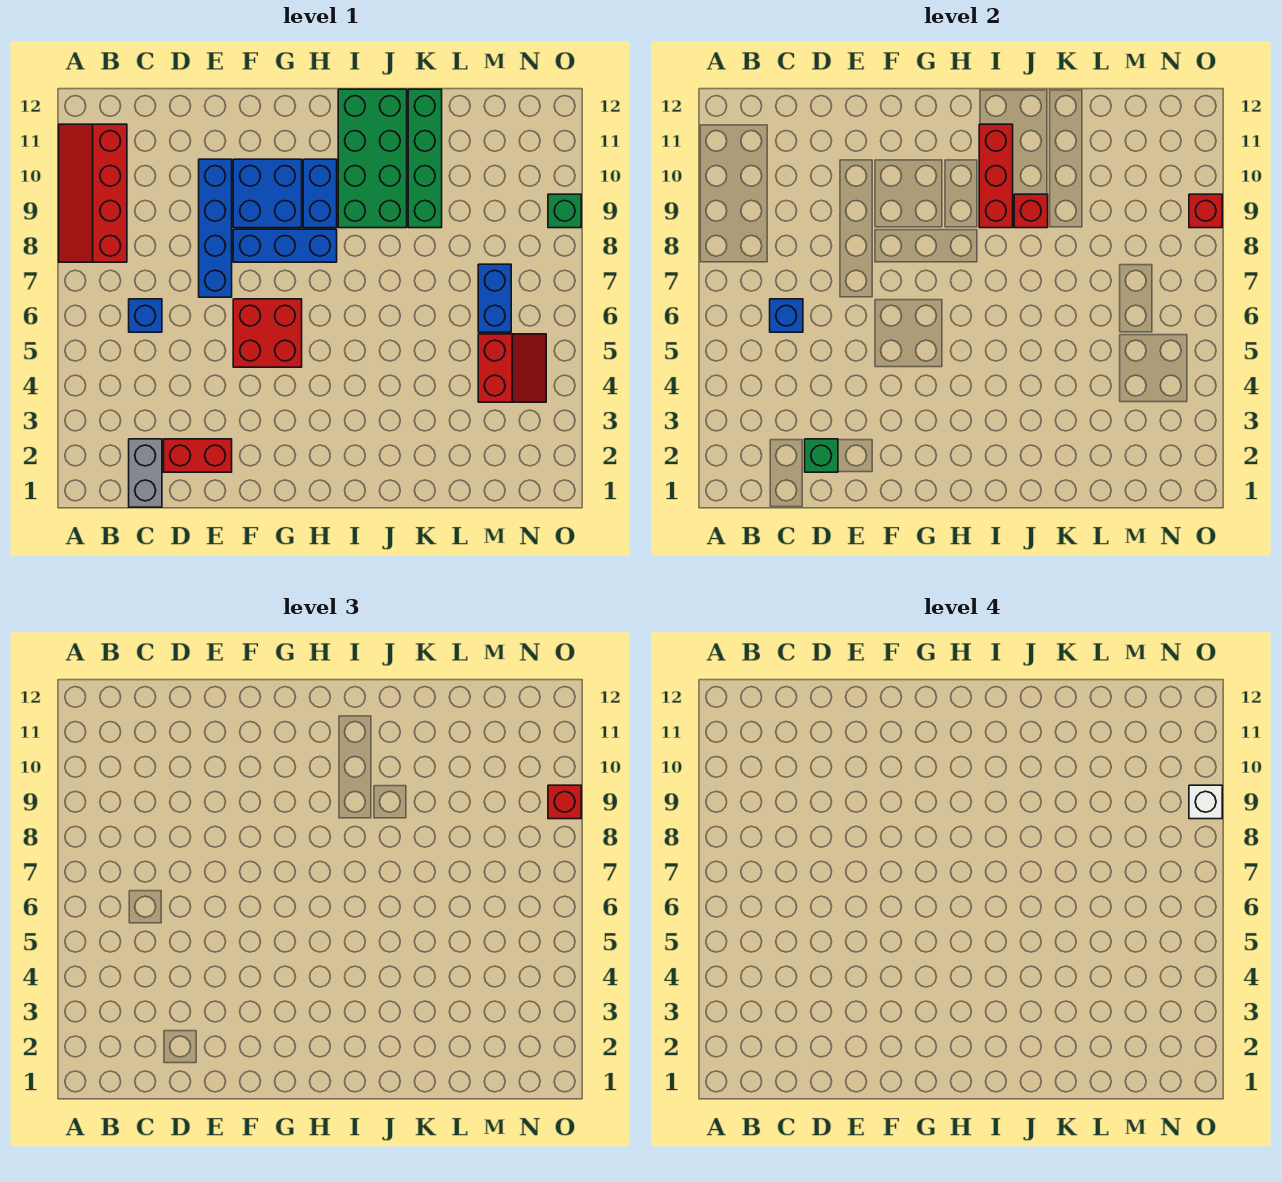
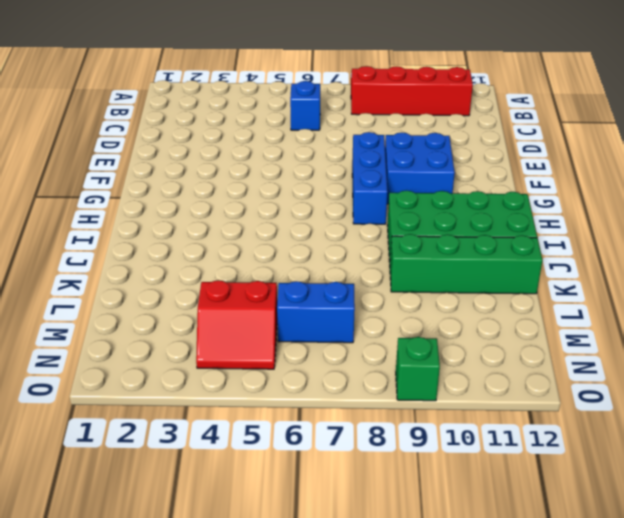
none -> grey 1x2 brick [129,439,162,507]
none -> red 1x2 brick [164,439,232,472]
none -> blue 1x4 brick [199,159,232,297]

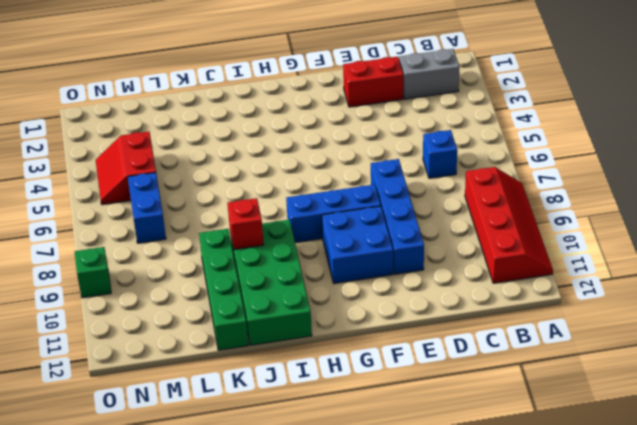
grey 1x2 brick [399,49,459,99] -> grey 1x2 brick turned to [129,439,162,507]
none -> red 2x2 brick [233,299,302,367]
none -> blue 1x2 brick [303,159,337,228]
none -> blue 1x1 brick [770,299,803,332]

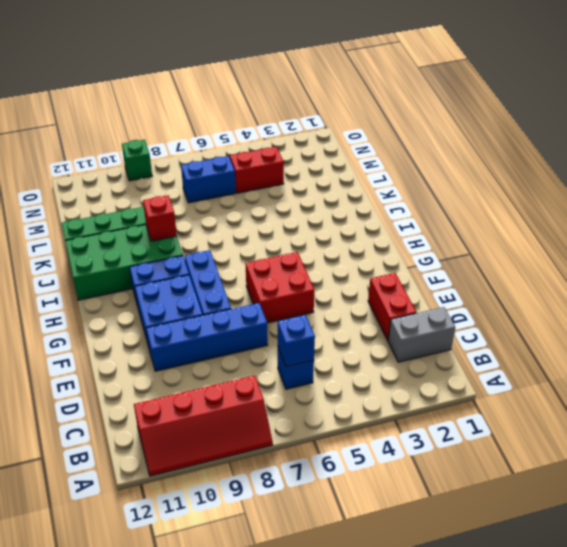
none -> green 1x1 brick [805,439,838,472]
none -> red 1x3 brick [979,124,1013,228]
none -> red 1x1 brick [1189,194,1222,228]

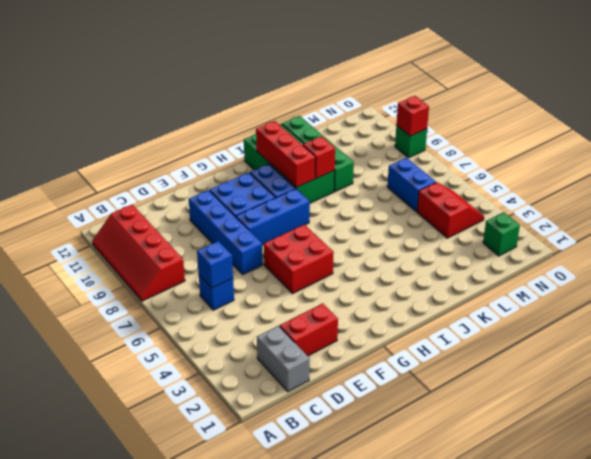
green 1x1 brick [483,212,520,256] -> green 1x1 brick moved to [805,439,838,472]
none -> red 1x1 brick [548,785,581,819]
none -> white 1x1 brick [1189,785,1222,819]

